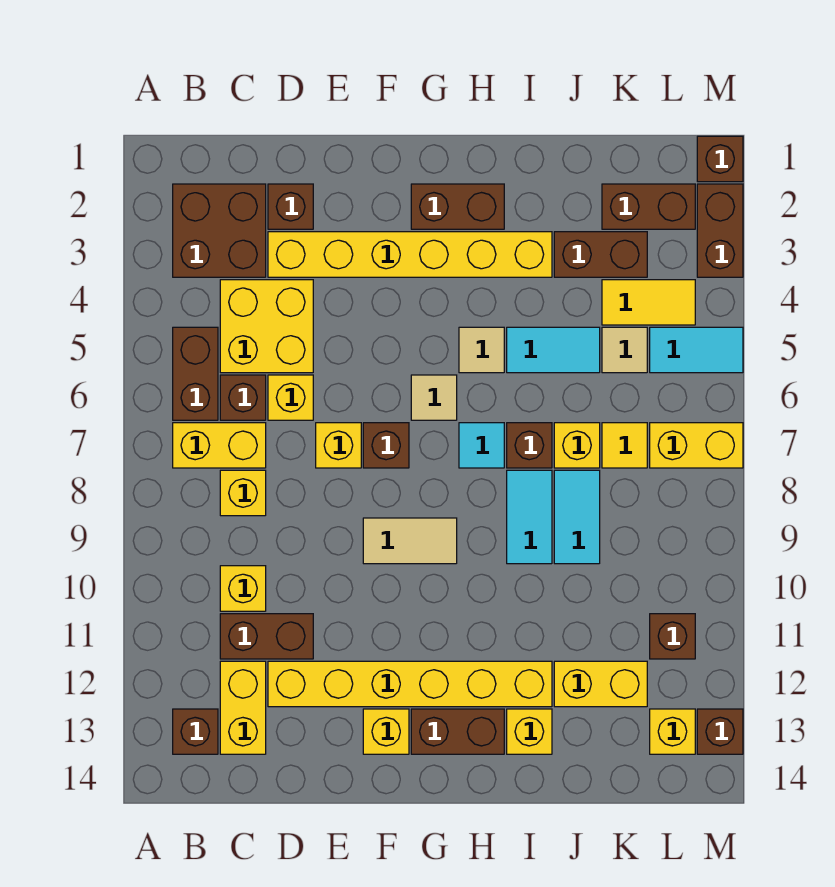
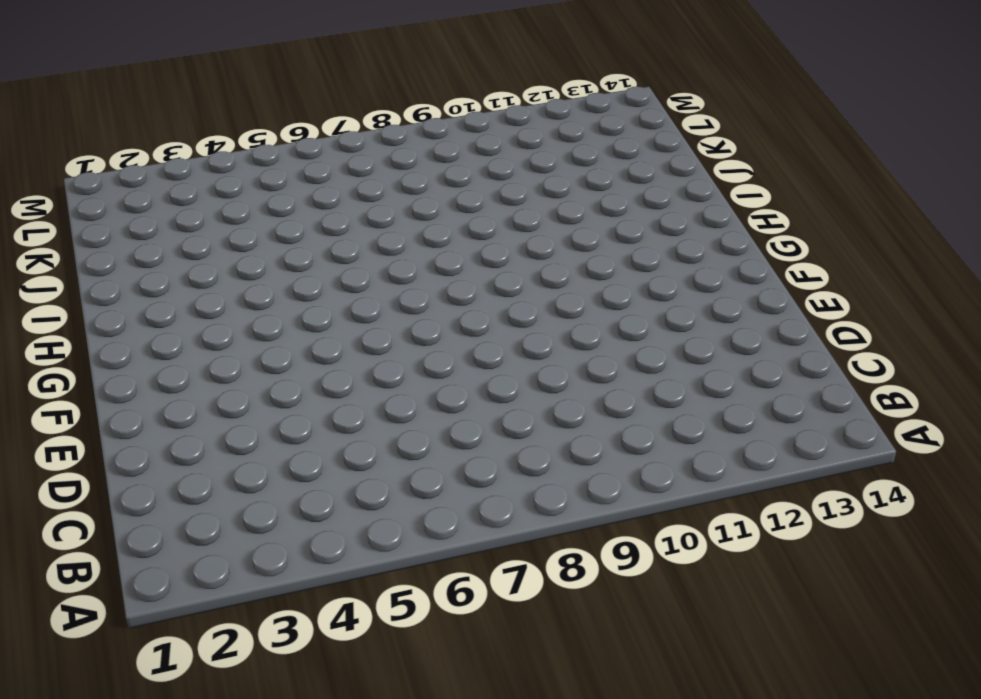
none -> brown 2x2 brick [173,184,266,277]
none -> brown 1x2 brick [173,327,218,420]
none -> yellow 1x2 brick [173,423,266,468]
none -> brown 1x1 brick [173,709,218,754]

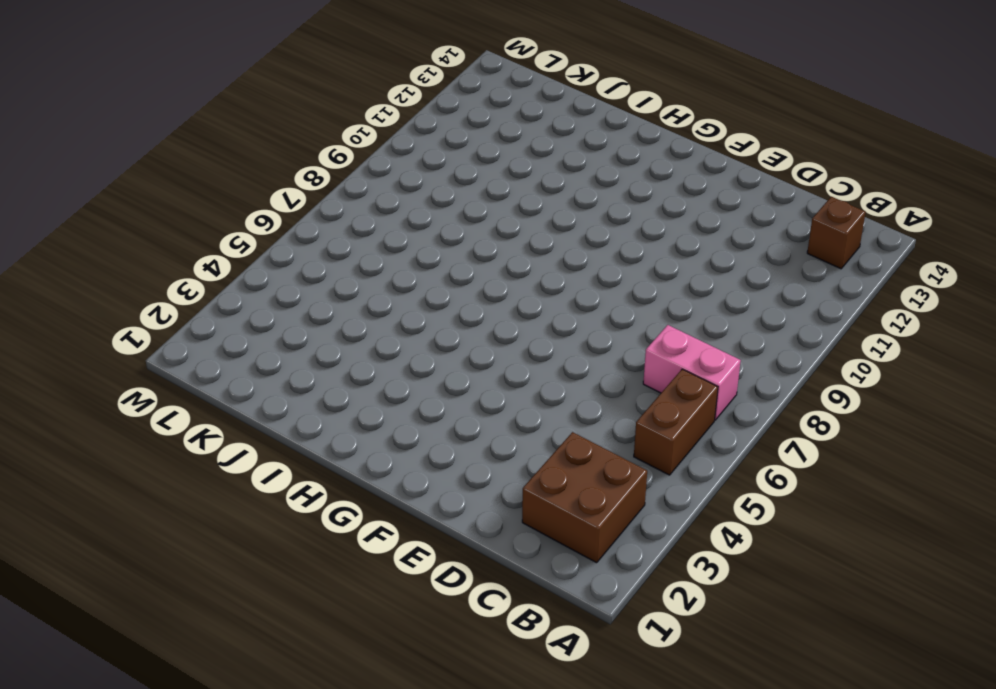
pink 1x2 brick [643,325,741,420] -> yellow 1x2 brick [173,423,266,468]
none -> yellow 2x2 brick [220,280,313,373]
none -> brown 1x1 brick [220,375,266,420]
none -> yellow 1x1 brick [220,470,266,516]
none -> yellow 1x1 brick [220,566,266,611]

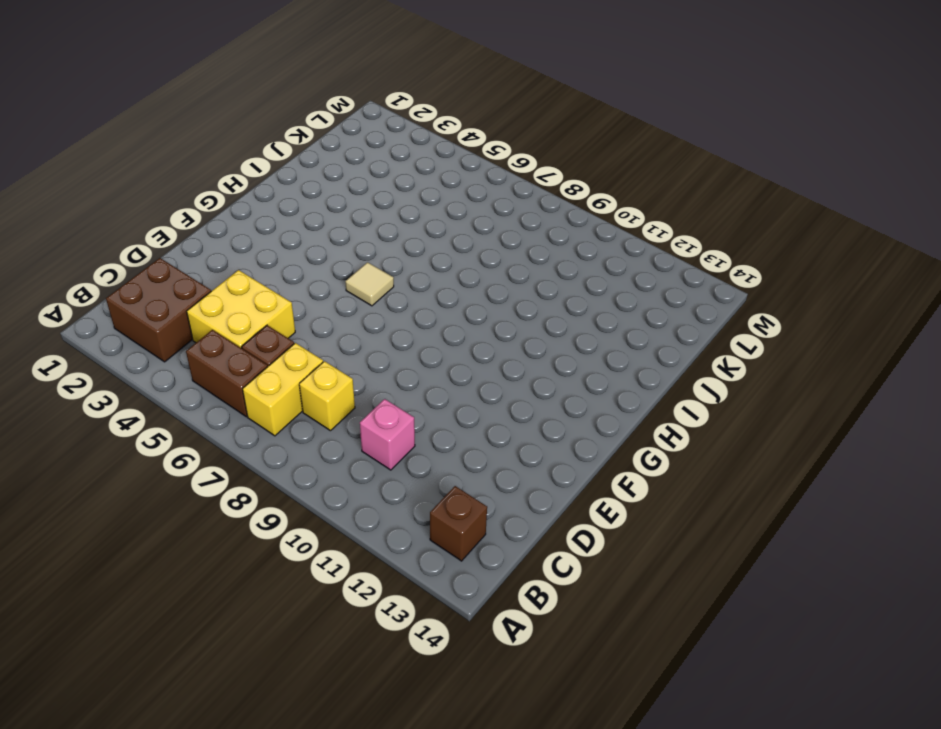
pink 1x1 brick [360,399,415,470] -> yellow 1x1 brick [220,566,266,611]
none -> brown 1x2 brick [220,614,313,659]
none -> yellow 1x2 brick [220,661,266,754]
none -> brown 1x1 brick [268,184,313,229]
none -> yellow 1x6 brick [268,232,552,277]

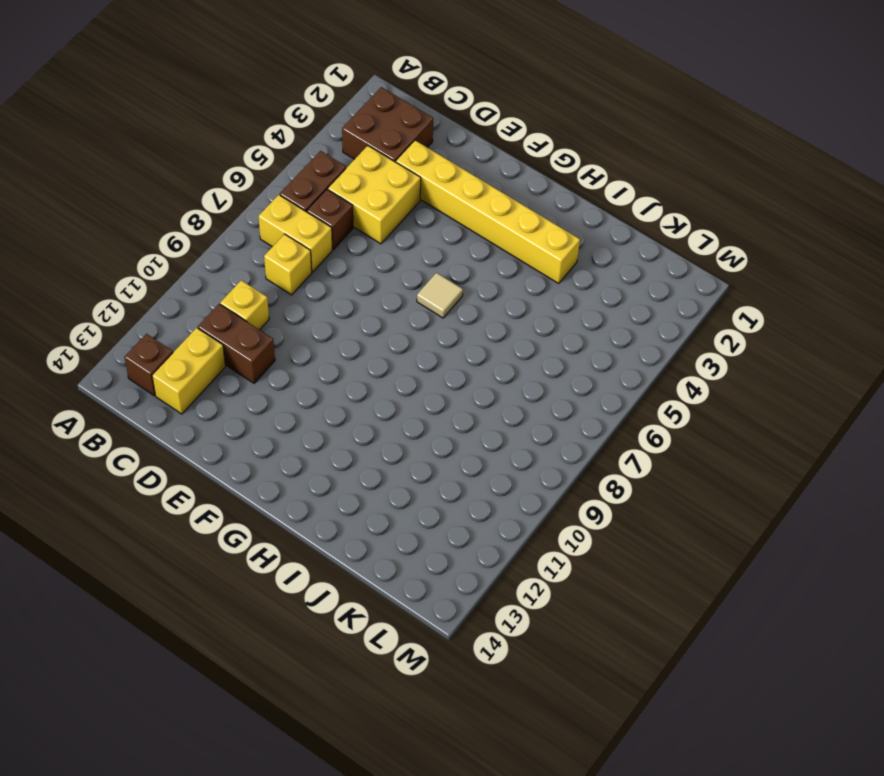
none -> brown 1x1 brick [268,184,313,229]
none -> yellow 1x1 brick [268,375,313,420]
none -> yellow 1x6 brick [268,661,552,707]
none -> yellow 1x1 brick [316,423,361,468]

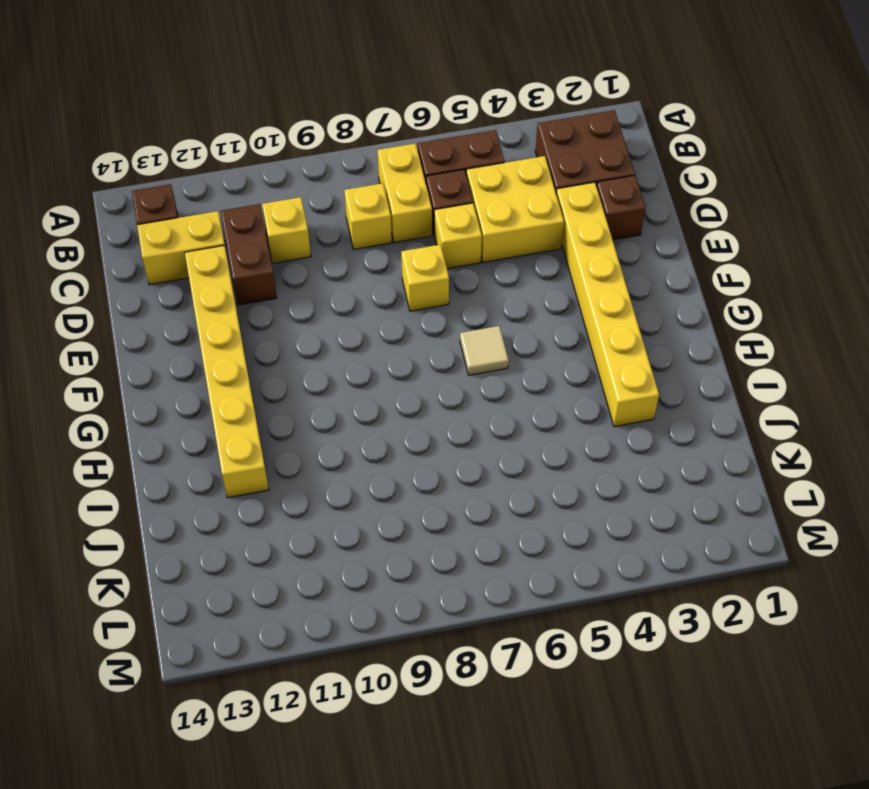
none -> brown 1x1 brick [363,423,409,468]
none -> tan 1x2 tile [363,518,457,564]
none -> yellow 1x1 brick [363,709,409,754]
none -> brown 1x2 brick [411,184,504,229]

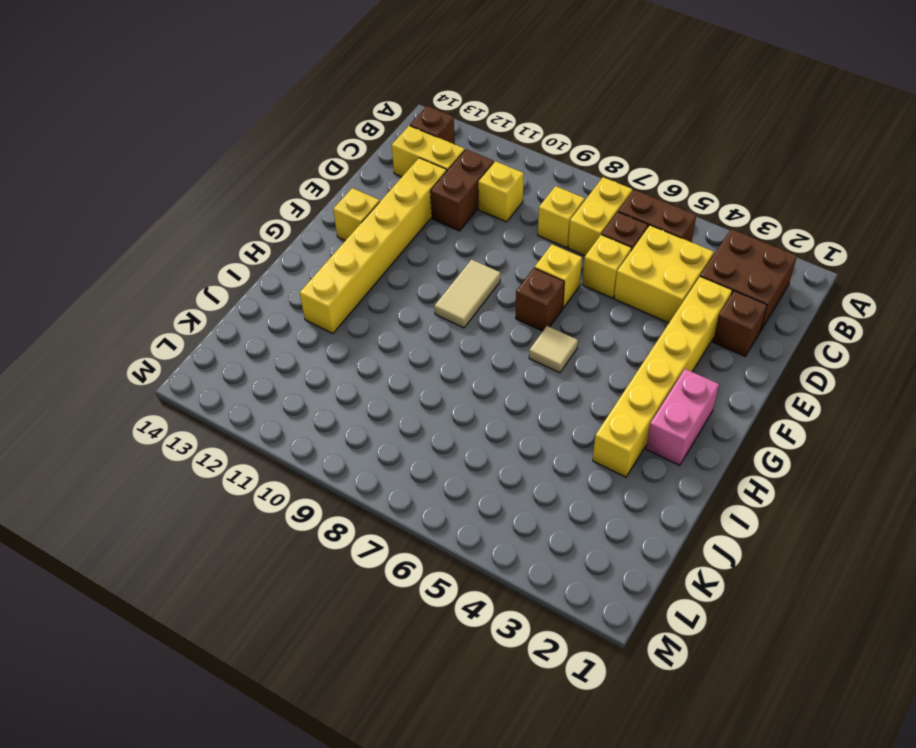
pink 1x2 brick [646,369,719,466] -> brown 1x2 brick [411,184,504,229]
none -> brown 1x2 brick [411,709,504,754]
none -> tan 1x1 tile [459,327,504,373]
none -> cyan 1x1 tile [459,423,504,468]
none -> cyan 1x2 tile [507,327,600,373]

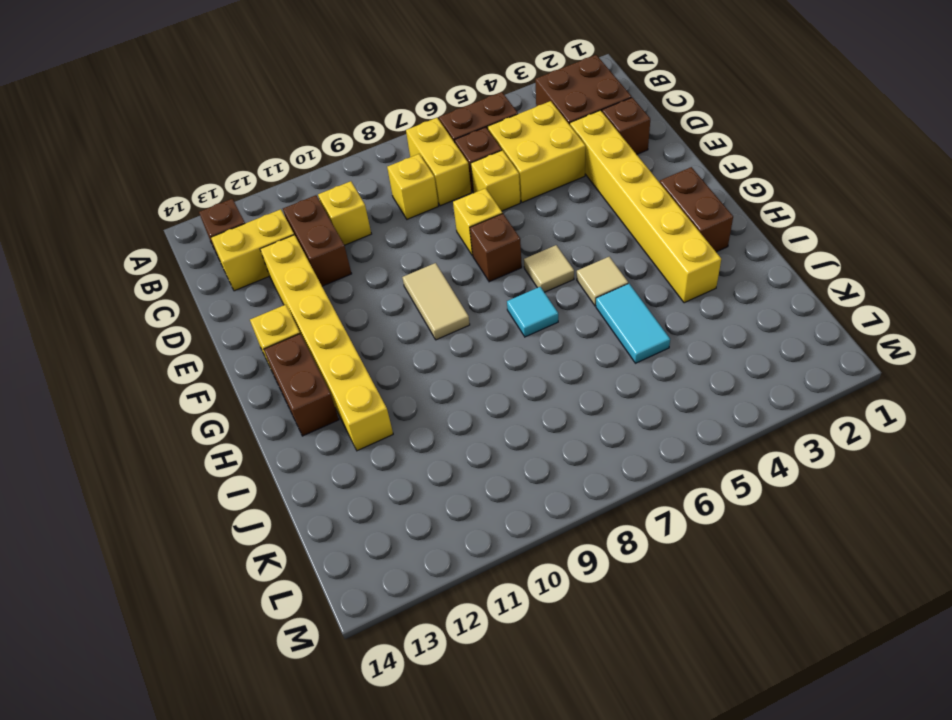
none -> brown 1x1 brick [507,423,552,468]
none -> cyan 1x2 tile [507,470,552,564]
none -> yellow 1x1 brick [507,709,552,754]
none -> brown 1x2 brick [554,232,647,277]

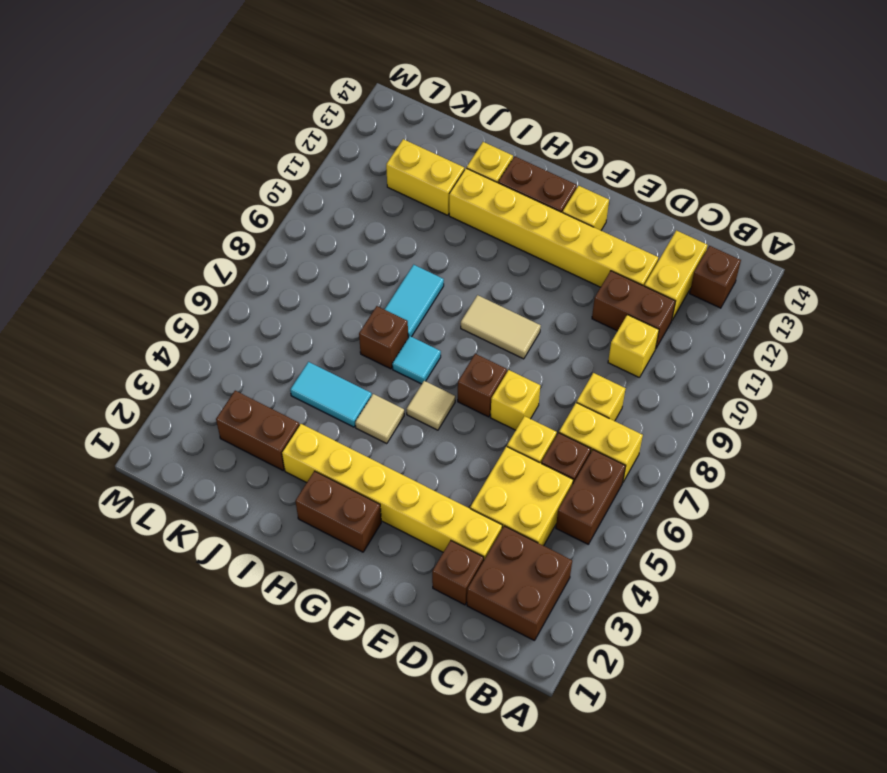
none -> yellow 1x1 brick [554,423,600,468]
none -> cyan 1x2 tile [554,470,600,564]
none -> brown 1x2 brick [602,184,695,229]
none -> yellow 1x2 tile [602,280,695,325]

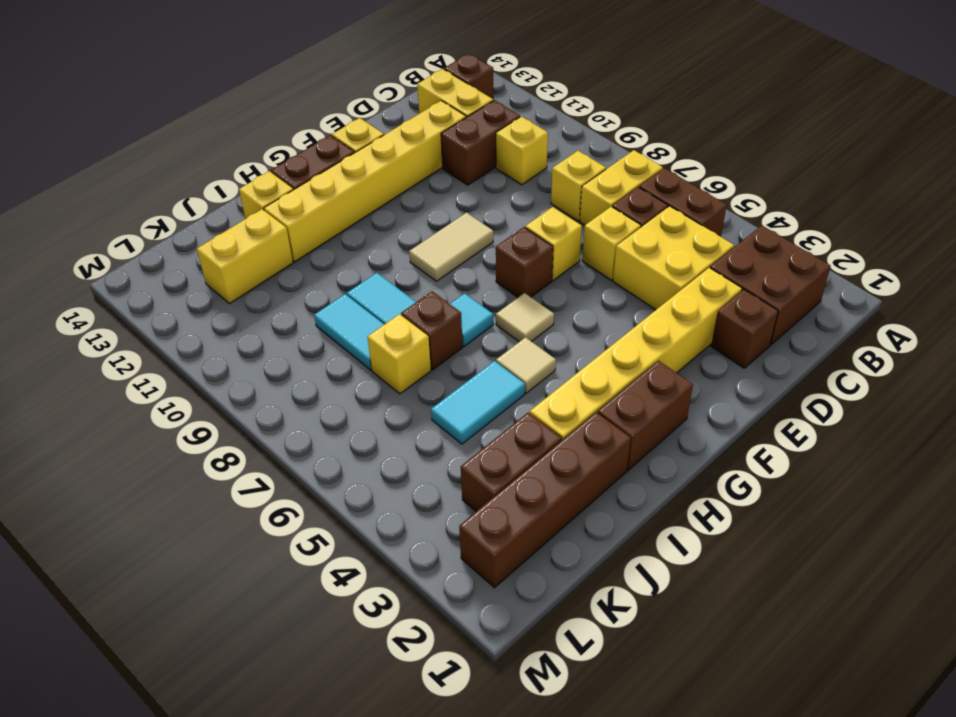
brown 1x4 brick [459,412,631,588] -> brown 1x2 brick [602,184,695,229]
none -> yellow 1x2 tile [602,280,695,325]
none -> tan 1x1 tile [602,327,647,373]
none -> yellow 1x1 tile [602,423,647,468]
none -> cyan 1x2 tile [650,327,743,373]

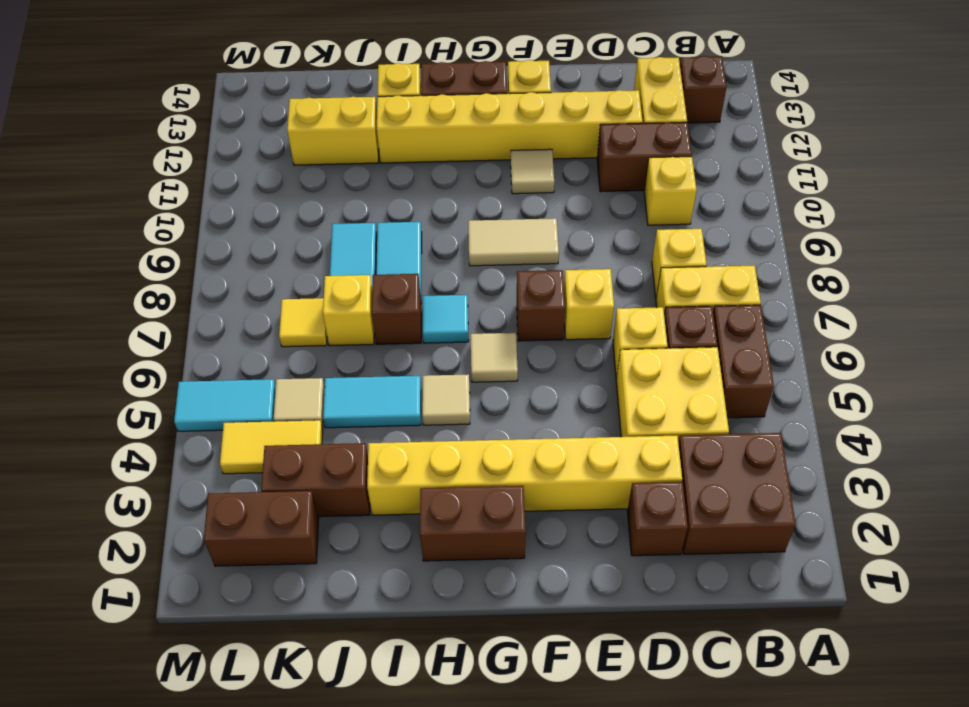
tan 1x1 tile [511,149,554,194] -> none
none -> yellow 1x2 brick [650,423,743,468]
none -> brown 1x1 brick [650,614,695,659]
none -> yellow 1x1 brick [650,709,695,754]
none -> brown 1x1 brick [697,136,743,182]

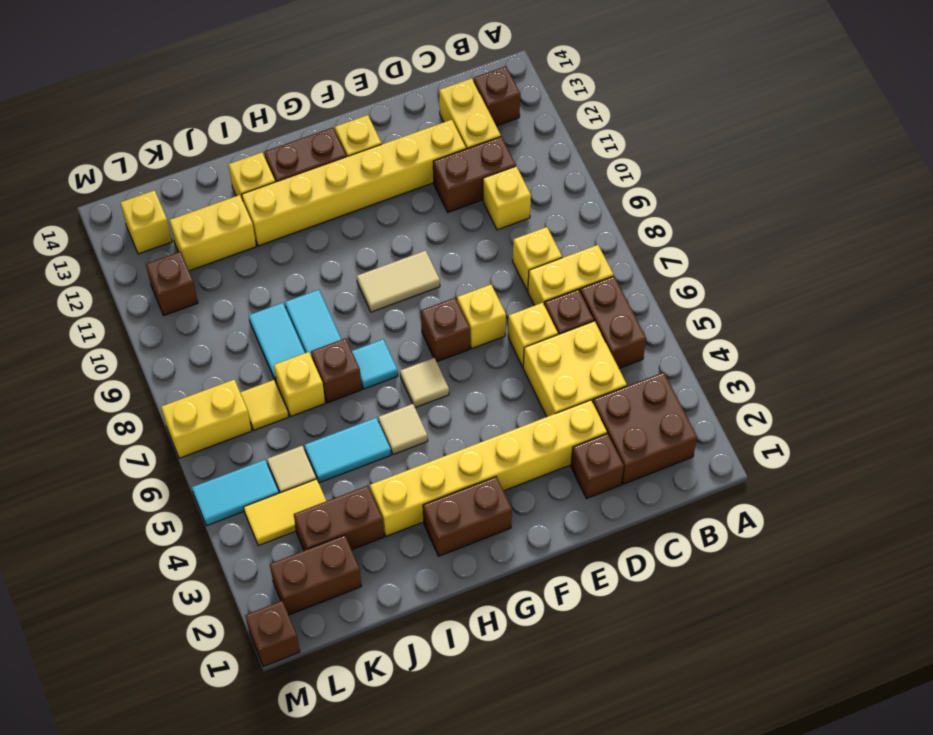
none -> brown 1x2 brick [697,184,743,277]
none -> brown 1x1 brick [697,709,743,754]

